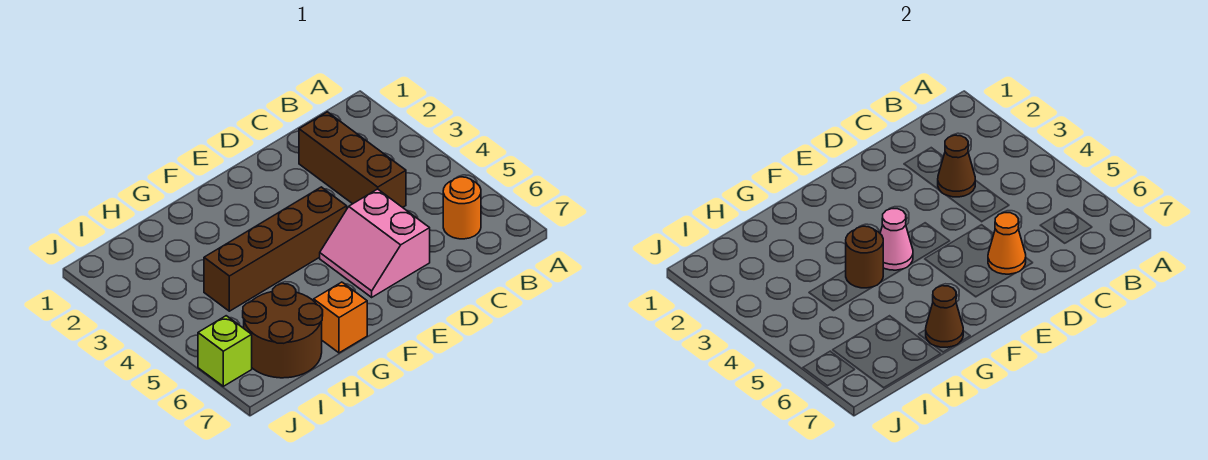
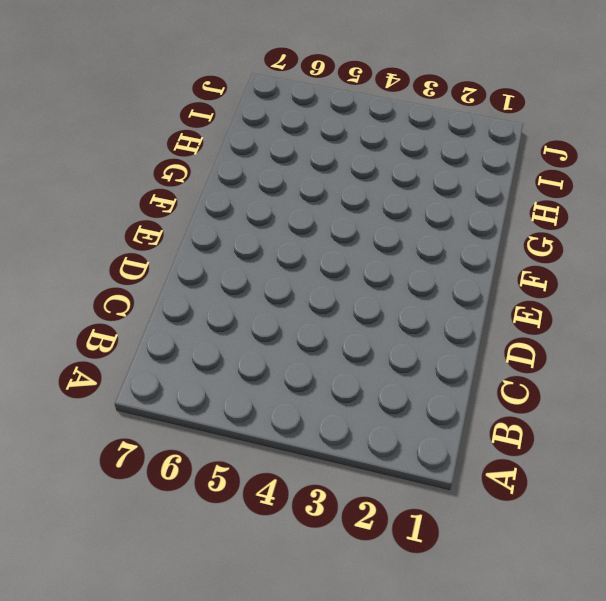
none -> orange 1x1 round brick [443,177,481,239]
none -> brown 1x3 brick [299,112,406,207]
none -> pink 2x2 slope [320,189,430,297]

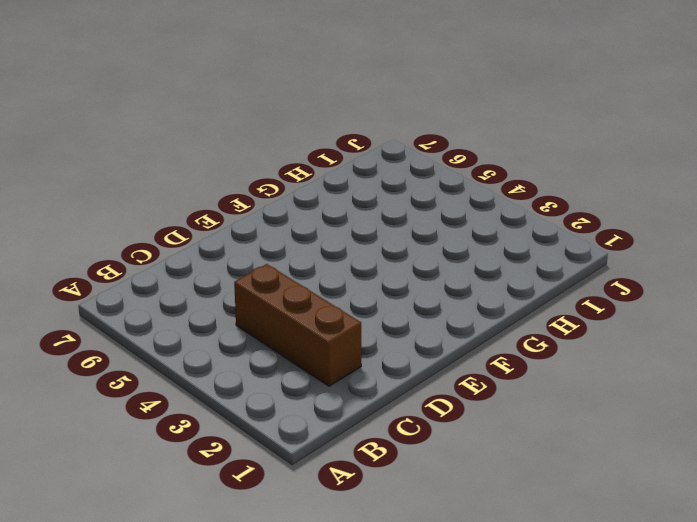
none -> orange 1x1 round brick [443,177,481,239]
none -> pink 2x2 slope [320,189,430,297]
none -> brown 1x4 brick [204,187,347,311]

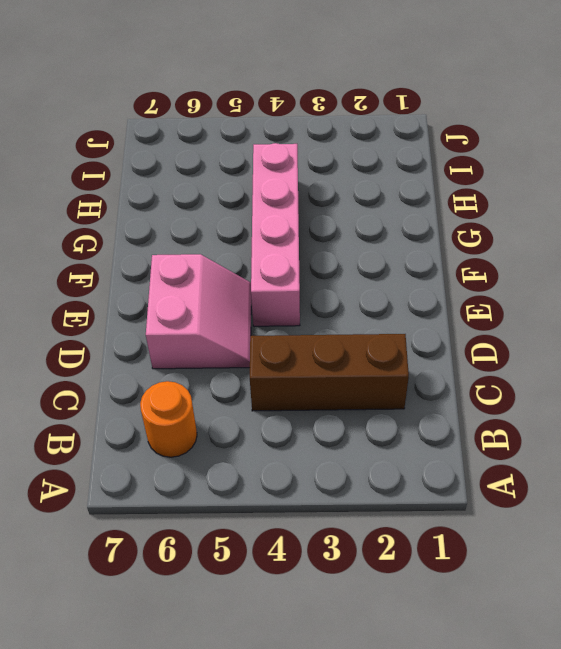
pink 2x2 slope [146,254,251,369] -> pink 2x2 slope turned to [320,189,430,297]
pink 1x4 brick [251,143,300,326] -> brown 1x4 brick [204,187,347,311]
none -> orange 1x1 brick [314,282,367,353]
none -> brown 2x2 round brick [243,284,323,378]
none -> lime 1x1 brick [198,316,252,386]

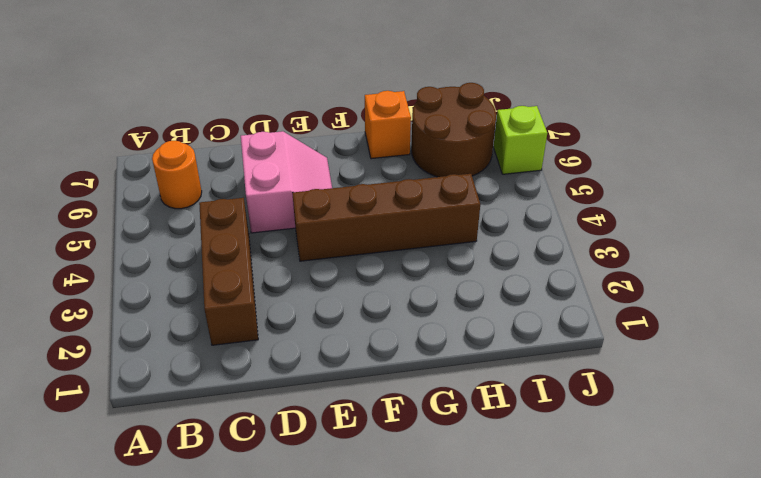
none -> brown 1x1 cone [938,135,975,197]
none -> orange 1x1 cone [988,213,1026,274]
none -> pink 1x1 cone [880,209,913,270]

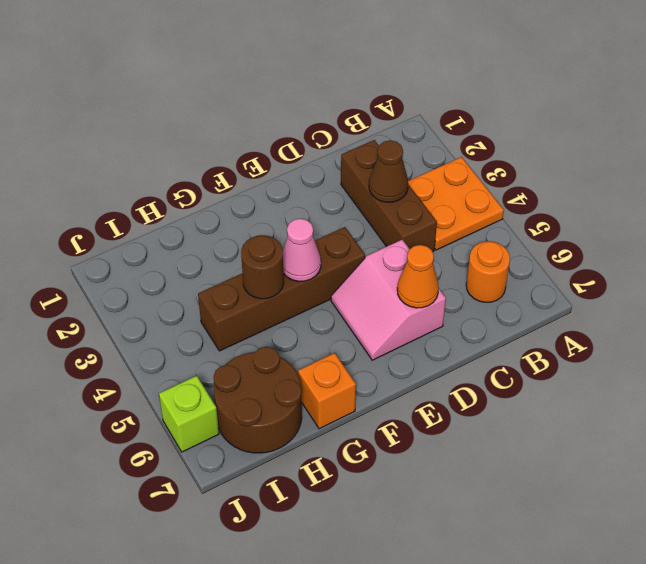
orange 2x2 plate [408,157,504,250] -> none
none -> brown 1x1 cone [926,286,963,347]

